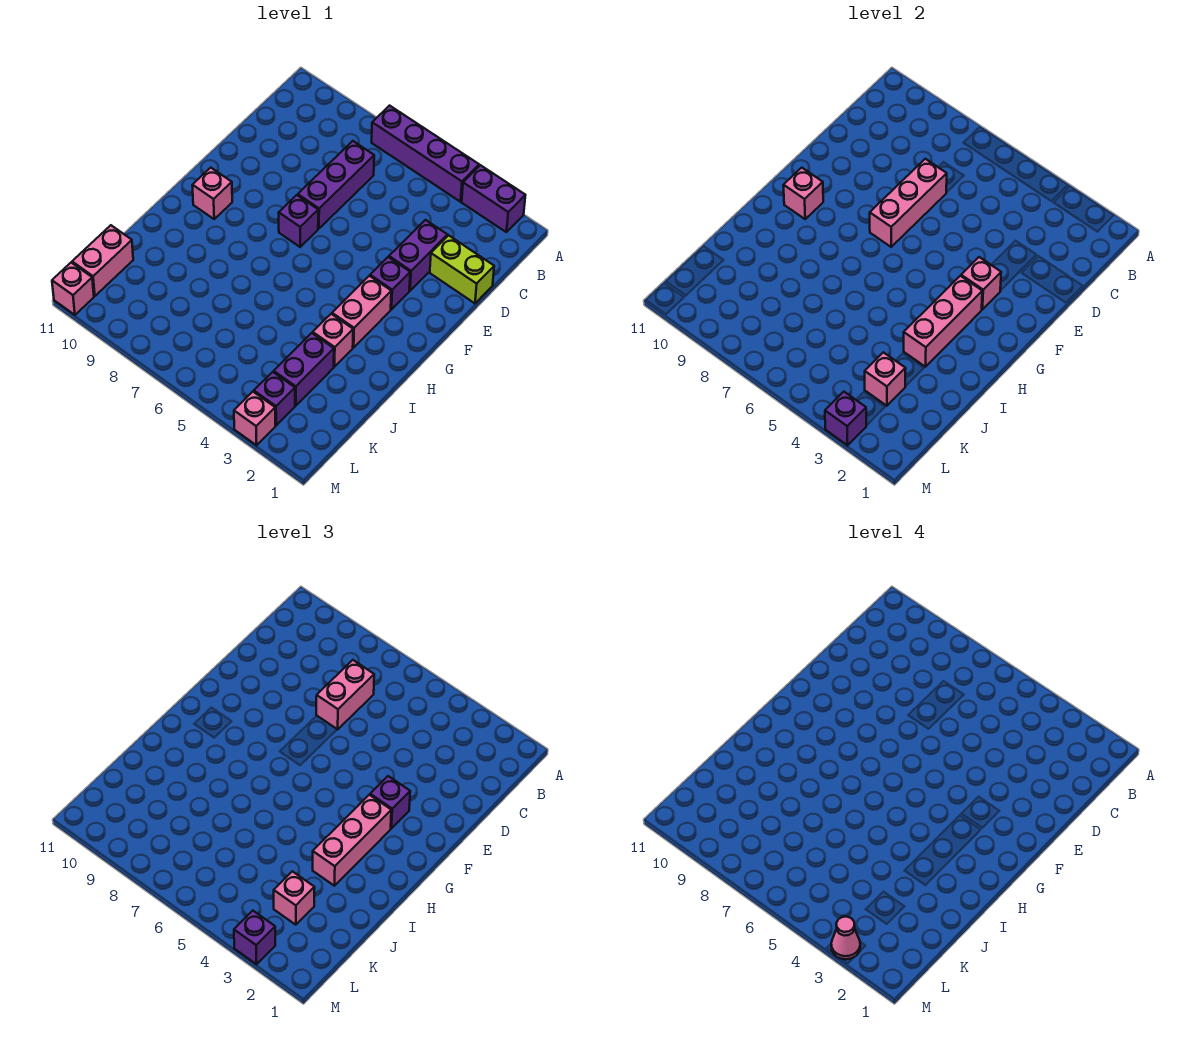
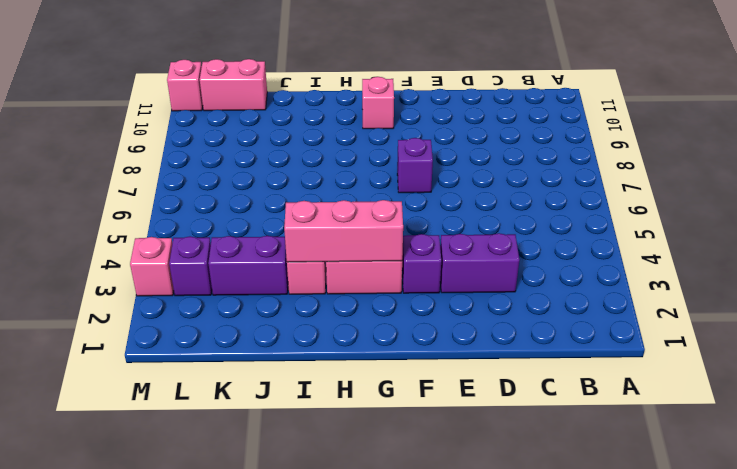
none -> purple 1x2 brick [462,165,525,232]
none -> purple 1x4 brick [372,106,479,202]
none -> purple 1x3 brick [298,141,374,229]

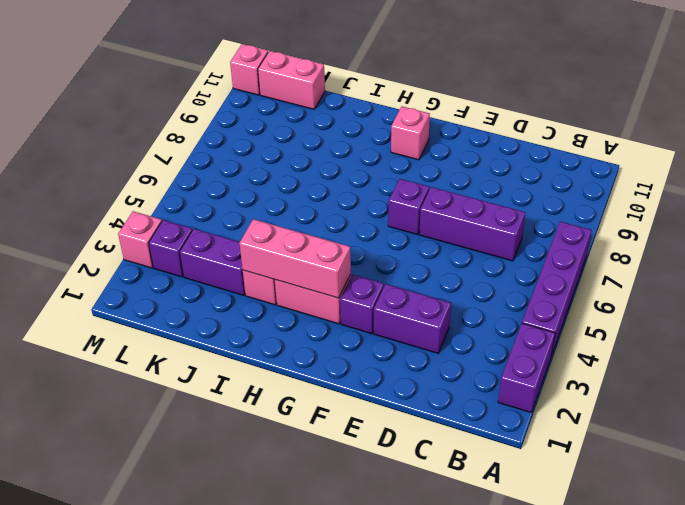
none -> lime 1x2 brick [430,235,494,303]
none -> pink 1x3 brick [870,159,947,247]
none -> pink 1x1 brick [961,257,1001,309]

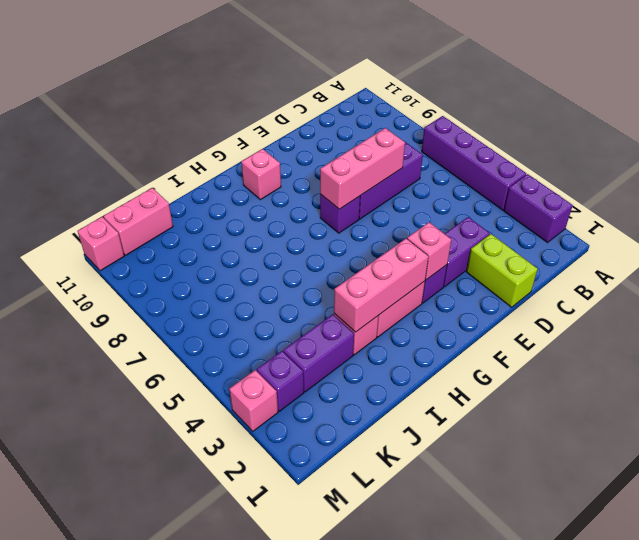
none -> pink 1x1 brick [783,168,823,219]
none -> pink 1x1 brick [865,352,906,406]
none -> purple 1x1 brick [825,392,866,445]

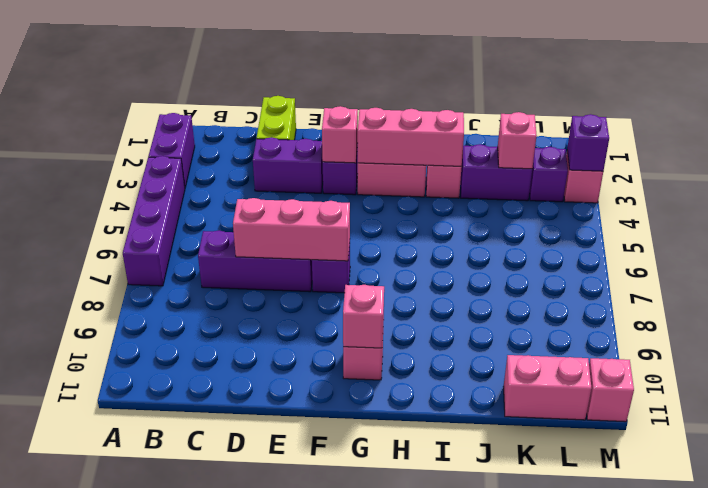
none -> pink 1x2 brick [316,660,374,730]
none -> purple 1x1 brick [370,776,410,828]
none -> pink 1x3 brick [313,795,391,886]

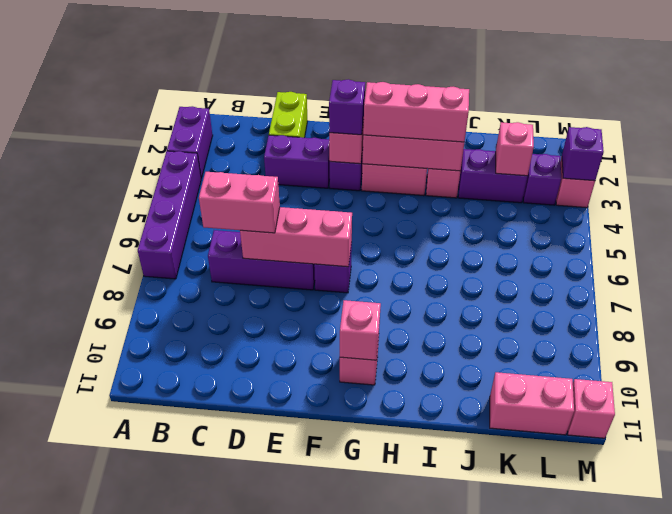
none -> pink 1x1 brick [274,871,315,925]
none -> purple 1x1 brick [234,911,275,964]
none -> pink 1x1 cone [831,917,860,959]

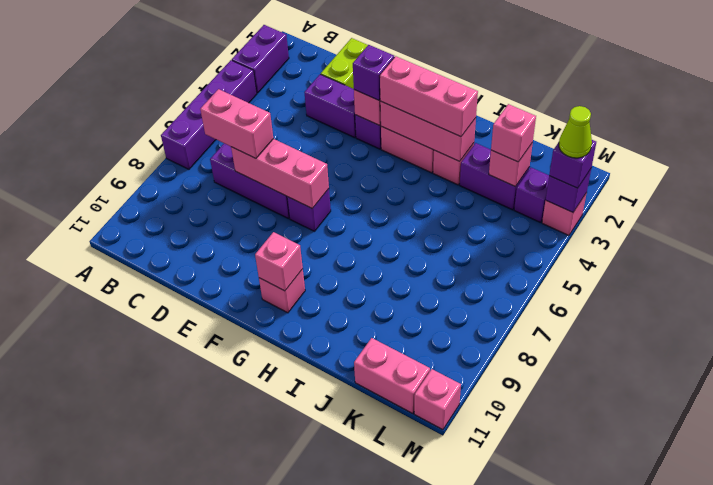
lime 1x1 cone [559,106,592,158] -> pink 1x1 cone [831,917,860,959]

